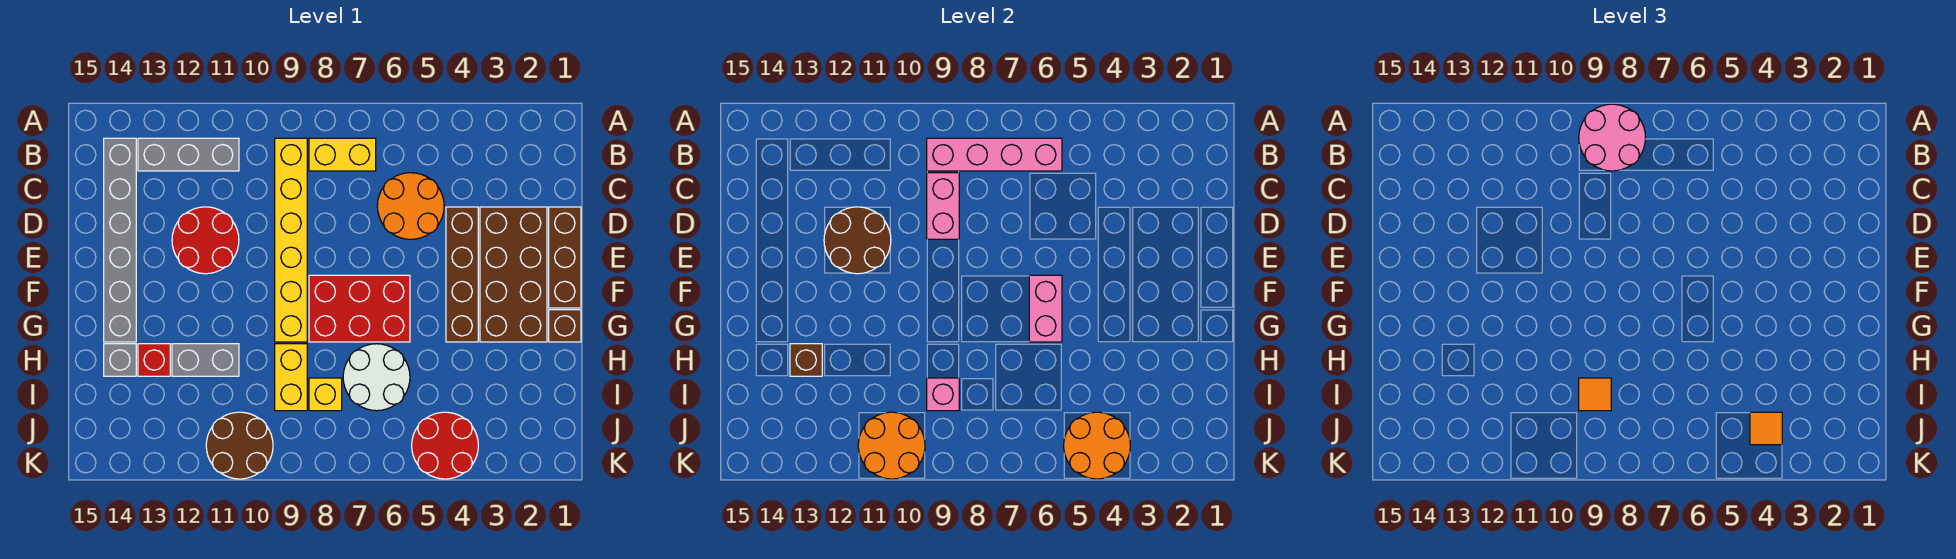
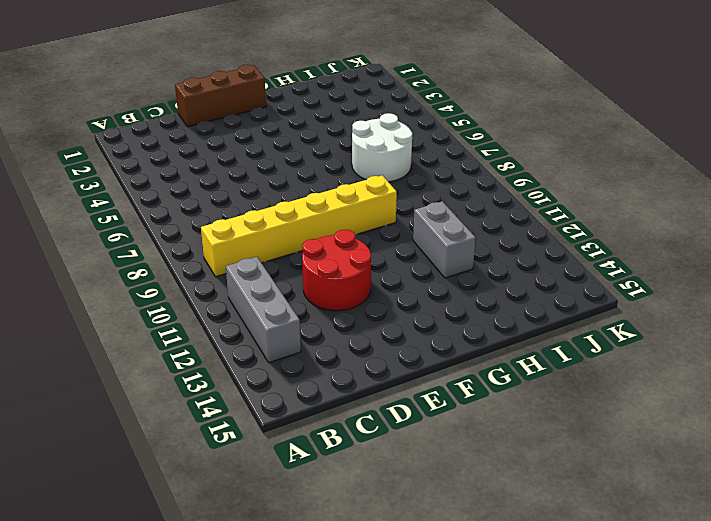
none -> yellow 1x2 brick [309,138,376,171]
none -> grey 1x6 brick [104,138,136,342]
none -> orange 2x2 round brick [377,173,444,239]
none -> brown 2x4 brick [480,207,547,342]

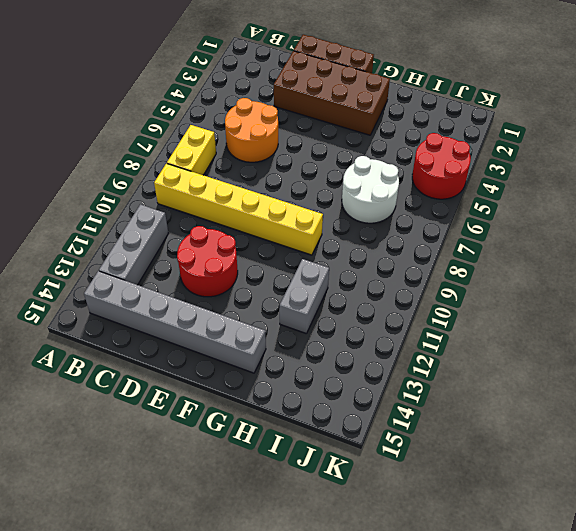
none -> brown 1x4 brick [446,207,478,342]
none -> red 2x3 brick [309,275,410,342]
none -> brown 1x1 brick [549,310,581,342]
none -> yellow 1x2 brick [275,344,307,411]

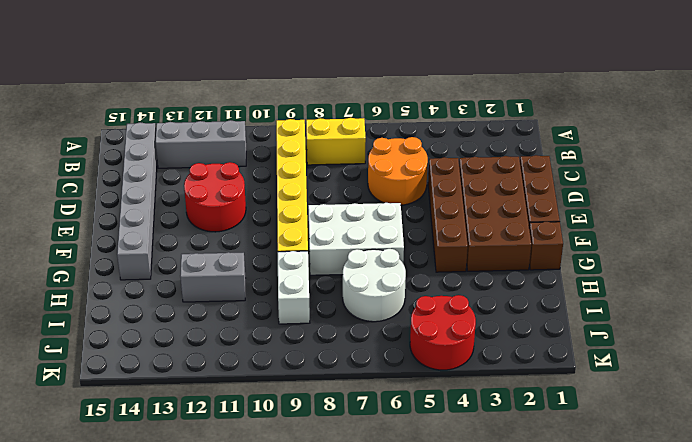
white 2x3 brick [308,203,404,275] -> red 2x3 brick [309,275,410,342]
white 1x2 brick [278,251,310,324] -> yellow 1x2 brick [275,344,307,411]
none -> red 1x1 brick [138,344,170,376]
none -> grey 1x1 brick [104,344,136,376]
none -> yellow 1x1 brick [309,378,342,411]
none -> brown 2x2 round brick [206,412,273,479]

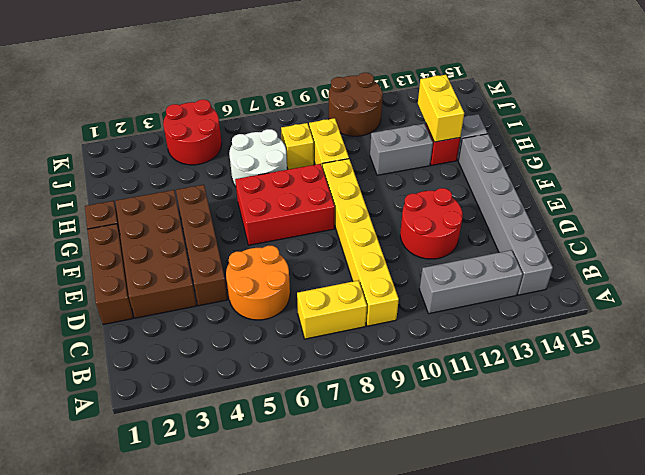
yellow 1x2 brick [418,75,464,142] -> brown 1x1 brick [790,344,822,376]
none -> pink 1x4 brick [927,138,1062,171]
none -> pink 1x2 brick [927,173,959,239]
none -> brown 2x2 round brick [824,207,891,274]
none -> pink 1x2 brick [1029,275,1062,342]

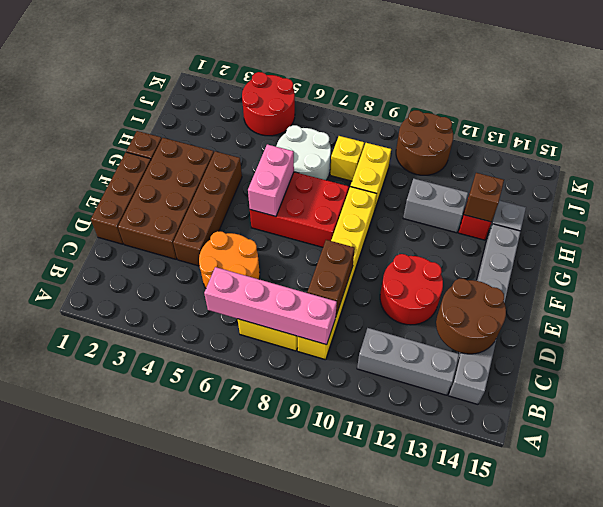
brown 1x2 brick [307,240,355,315] -> pink 1x2 brick [927,173,959,239]
brown 2x2 round brick [436,279,506,354] -> brown 2x2 round brick moved to [824,207,891,274]
none -> pink 1x1 brick [927,378,959,411]
none -> orange 2x2 round brick [1064,412,1130,479]
none -> orange 2x2 round brick [858,412,925,479]
none -> pink 2x2 round brick [1579,104,1646,171]

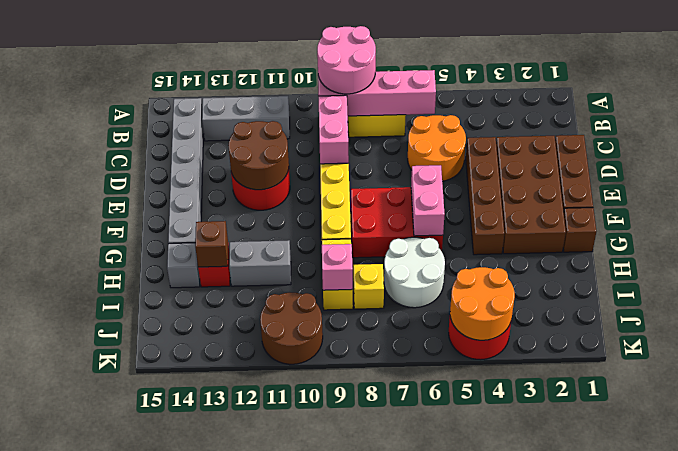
none -> orange 2x2 round brick [858,412,925,479]
none -> orange 1x1 tile [1579,378,1611,411]
none -> orange 1x1 tile [1750,412,1782,445]

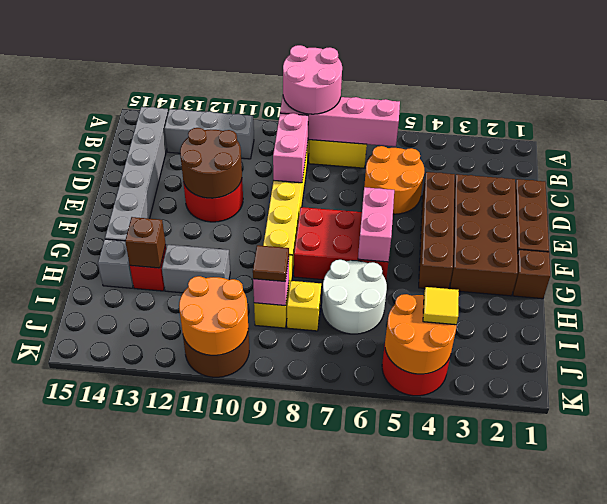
brown 1x1 tile [253,245,289,281] -> orange 1x1 tile [1579,378,1611,411]
yellow 1x1 tile [423,287,459,325] -> orange 1x1 tile [1750,412,1782,445]

